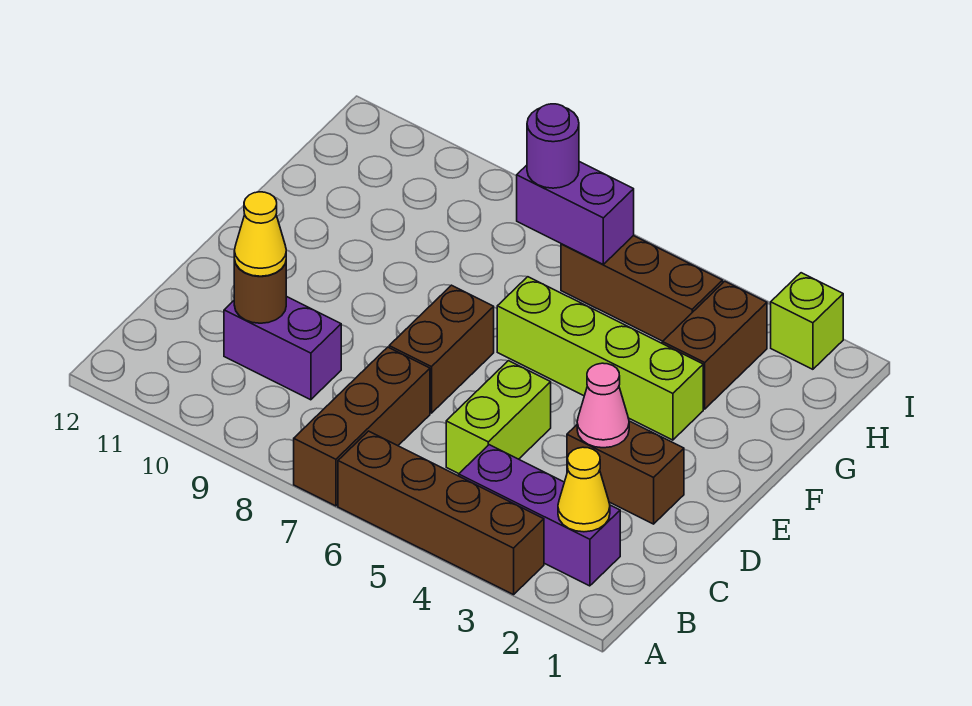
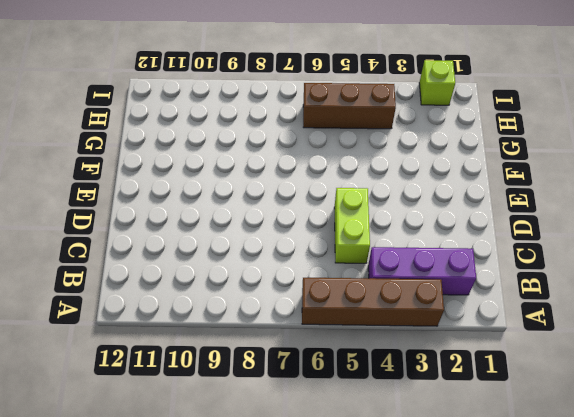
none -> brown 1x3 brick [294,347,430,506]
none -> purple 1x2 brick [224,296,341,400]
none -> brown 1x2 brick [567,421,684,524]

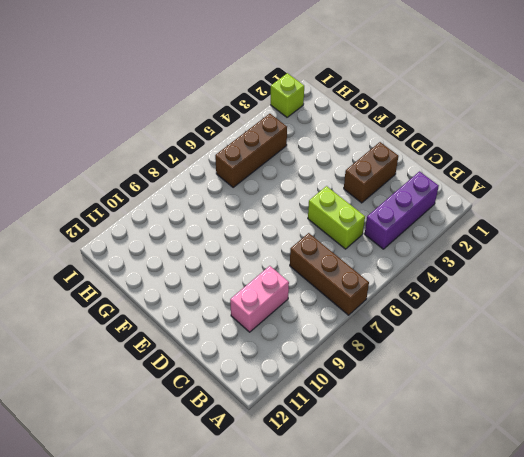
pink 1x2 brick [230,266,289,332] -> purple 1x2 brick [224,296,341,400]
none -> brown 1x4 brick [338,431,544,595]
none -> brown 1x2 brick [389,285,494,413]
none -> lime 1x4 brick [497,277,703,440]

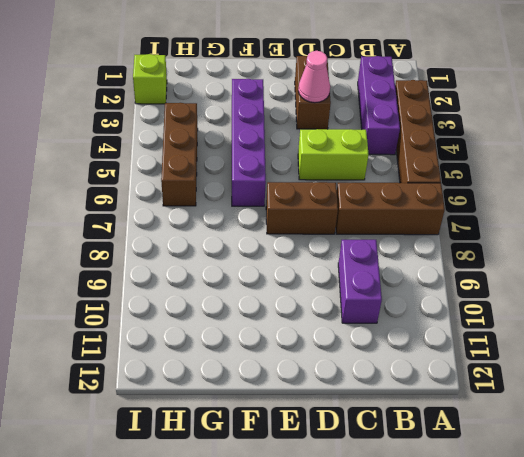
purple 1x4 brick [232,79,266,206] -> lime 1x4 brick [497,277,703,440]
none -> brown 1x2 brick [662,281,767,409]
none -> yellow 1x1 cone [558,447,610,532]
none -> brown 1x1 round brick [234,259,286,323]

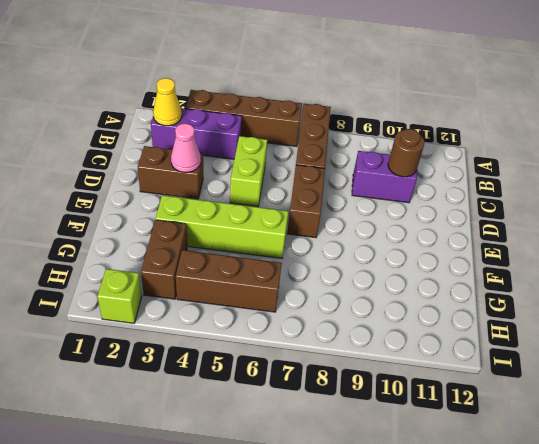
none -> purple 1x2 brick [517,162,634,264]
none -> yellow 1x1 cone [234,192,286,276]
none -> purple 1x1 round brick [527,104,579,188]

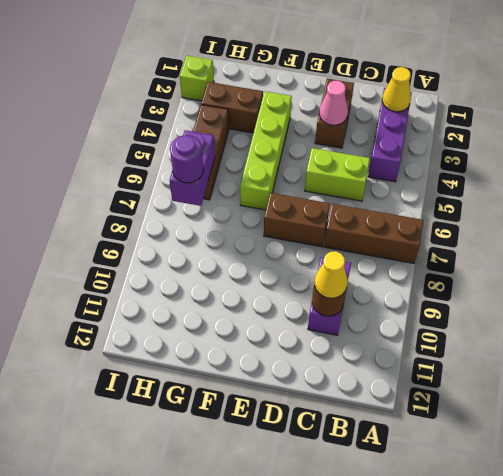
none -> brown 1x4 brick [338,431,544,595]

